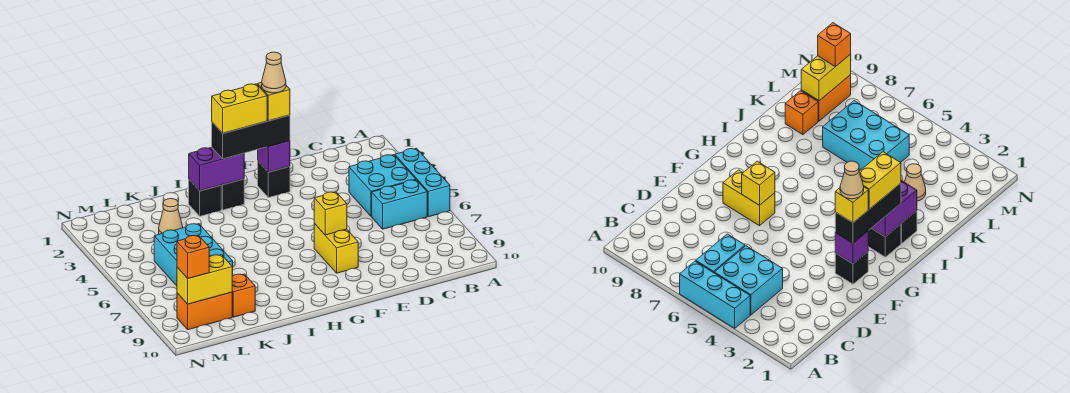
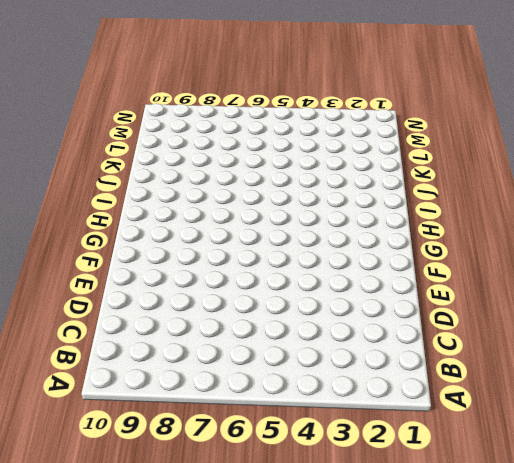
none -> cyan 1x3 brick [395,148,450,217]
none -> cyan 2x2 brick [349,155,416,217]
none -> cyan 1x2 brick [372,180,427,229]

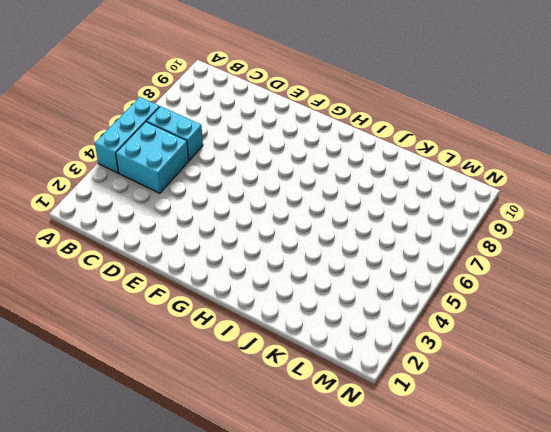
none -> black 1x1 brick [258,161,290,198]
none -> yellow 1x2 brick [314,224,358,273]
none -> black 1x1 brick [221,179,244,210]

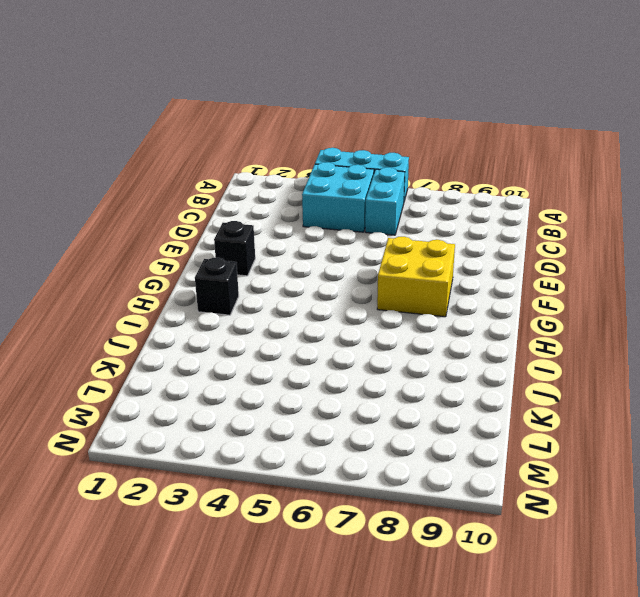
yellow 2x2 brick [377,237,455,317] -> yellow 1x2 brick [314,224,358,273]
none -> black 1x1 brick [189,180,221,216]
none -> tan 1x1 cone [159,199,183,234]
none -> cyan 2x3 brick [154,224,233,286]

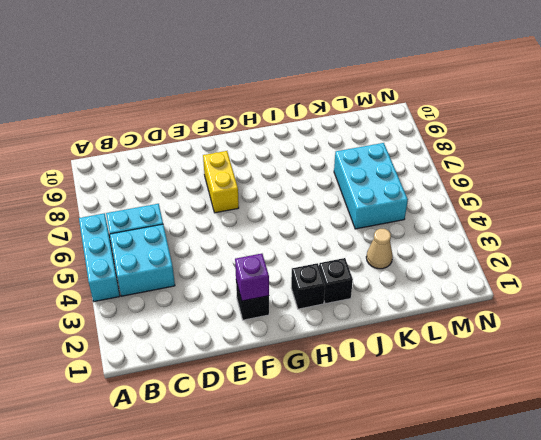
none -> orange 1x1 brick [232,274,255,317]
none -> orange 1x2 brick [177,292,232,330]
none -> yellow 1x1 brick [314,192,347,235]

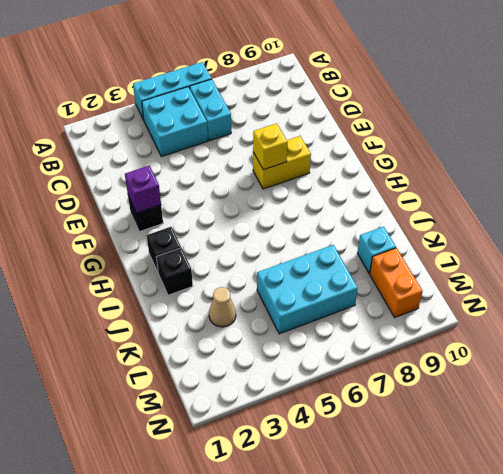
cyan 1x1 brick [357,227,396,274] -> orange 1x1 brick [232,274,255,317]
none -> purple 1x2 brick [189,147,244,191]
none -> yellow 1x2 brick [177,255,232,304]
none -> black 1x3 brick [212,115,290,159]

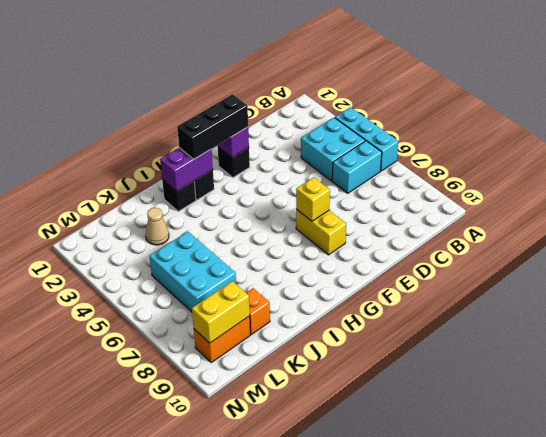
none -> orange 1x1 brick [177,235,209,278]
none -> yellow 1x1 brick [258,82,290,121]
none -> yellow 1x2 brick [212,84,267,133]

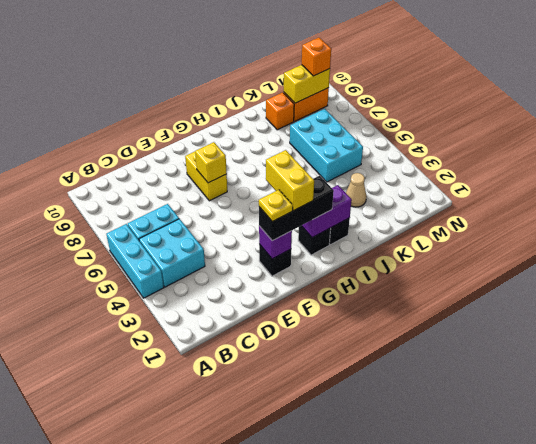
yellow 1x1 plate [259,190,293,222] -> yellow 1x1 brick [258,82,290,121]
yellow 1x2 brick [266,150,314,211] -> yellow 1x2 brick turned to [212,84,267,133]
none -> tan 1x1 cone [262,52,286,93]

